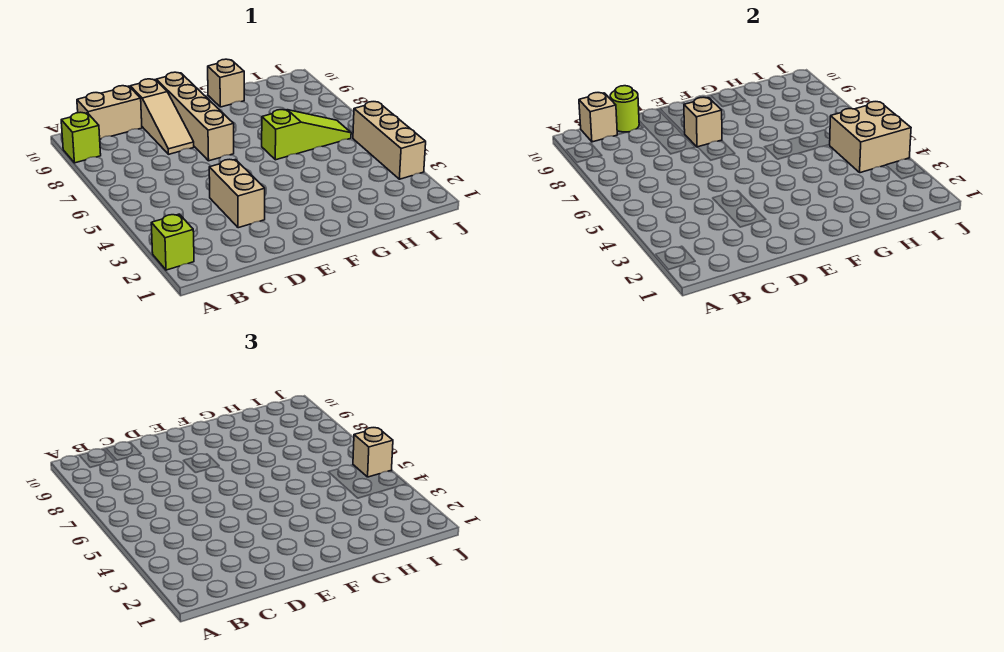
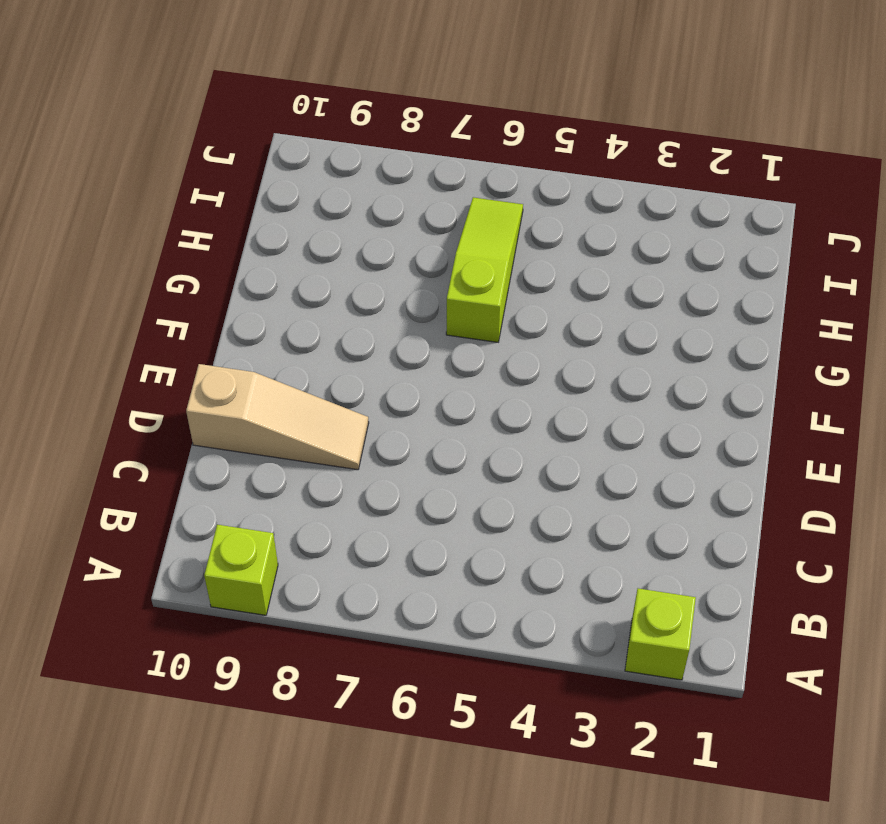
none -> tan 1x2 brick [77,86,142,139]
none -> tan 1x2 brick [209,159,265,228]
none -> tan 1x4 brick [156,72,234,161]

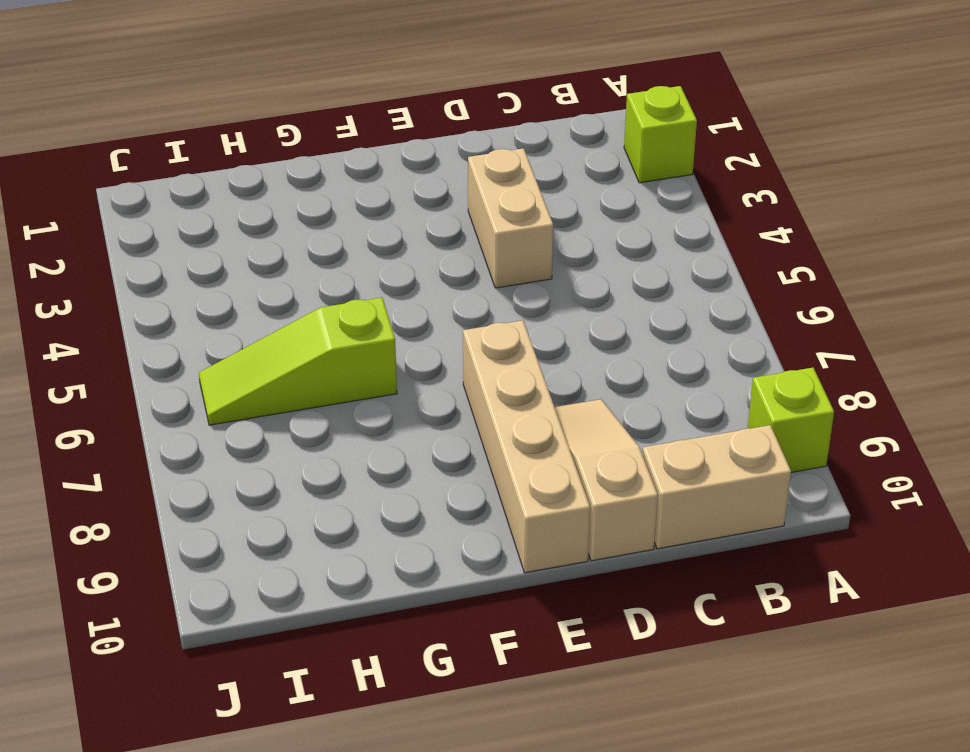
none -> tan 1x1 brick [208,59,244,107]
none -> tan 1x3 brick [353,102,426,179]
none -> tan 1x1 brick [579,93,617,142]

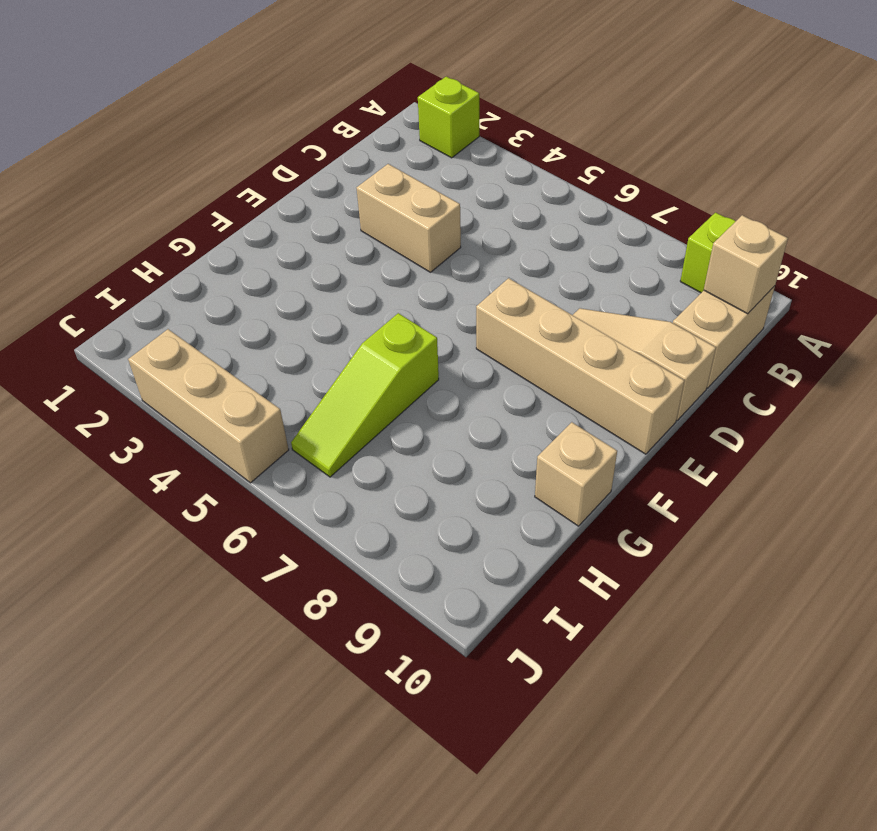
none -> lime 1x1 round brick [610,86,639,132]
none -> tan 1x1 brick [684,97,722,147]
none -> tan 2x2 brick [830,102,911,173]

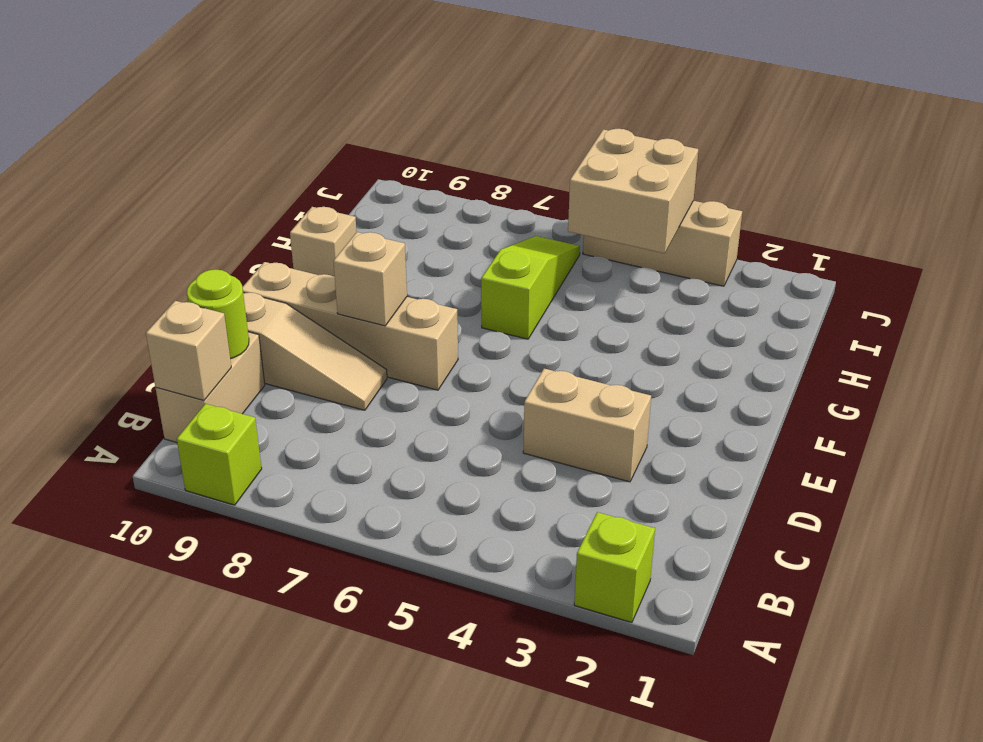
none -> tan 1x1 brick [353,428,393,477]

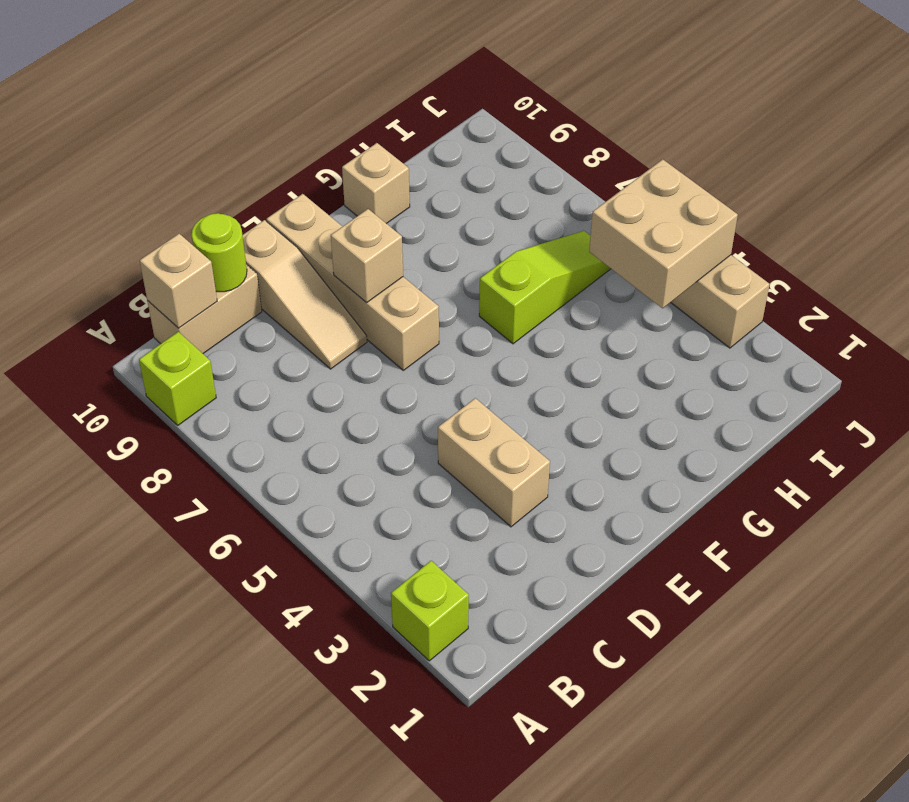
none -> tan 1x1 brick [353,428,393,477]

